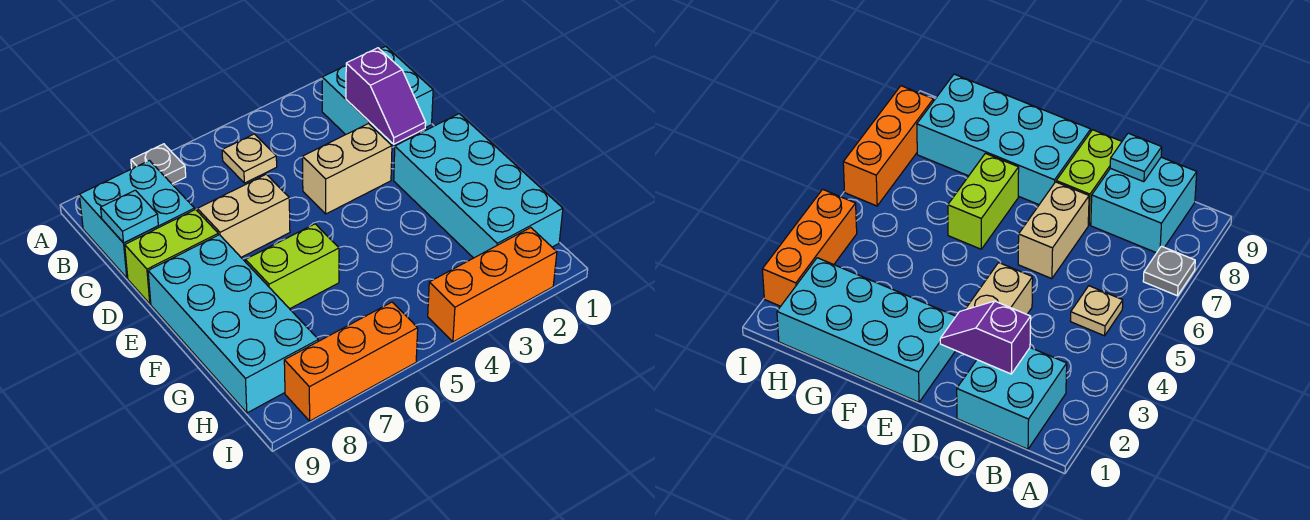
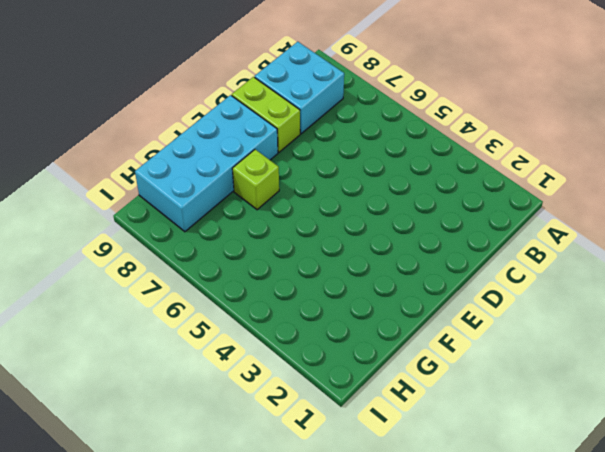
lime 1x1 brick [232,149,279,210] -> lime 1x2 brick [245,224,339,309]
none -> grey 1x1 plate [131,144,186,184]
none -> cyan 2x2 brick [322,46,433,145]
none -> tan 1x1 plate [222,134,277,183]

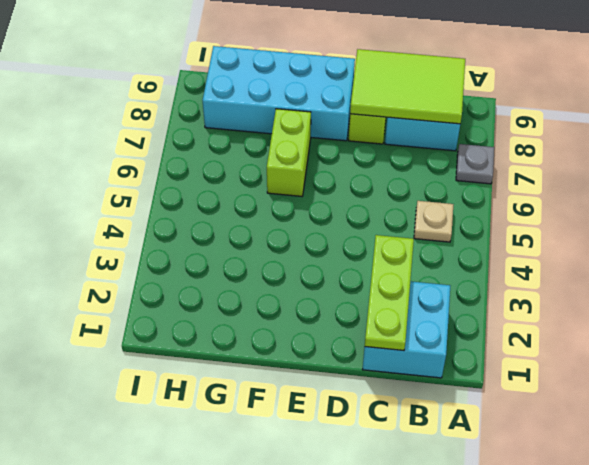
lime 2x3 tile [350,49,465,124] -> cyan 1x1 plate [101,190,158,243]
lime 1x3 plate [365,235,414,351] -> purple 1x2 slope [346,48,426,144]
none -> tan 1x2 brick [303,124,392,214]
none -> tan 1x2 brick [197,174,290,257]
none -> cyan 2x4 brick [394,114,563,258]

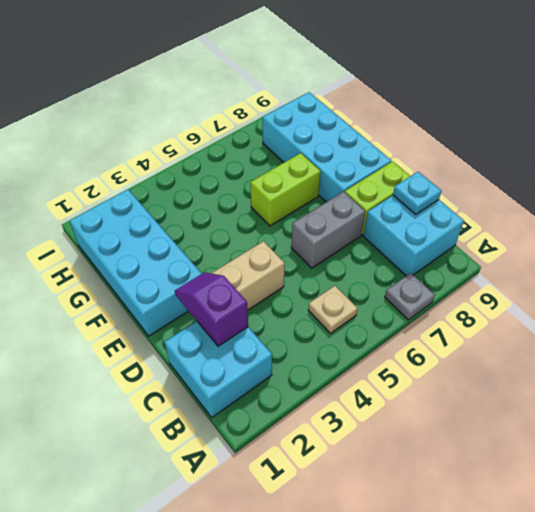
grey 1x2 brick [291,192,365,268] -> tan 1x2 brick [197,174,290,257]
none -> orange 1x3 brick [428,228,557,342]
none -> orange 1x3 brick [284,302,418,421]

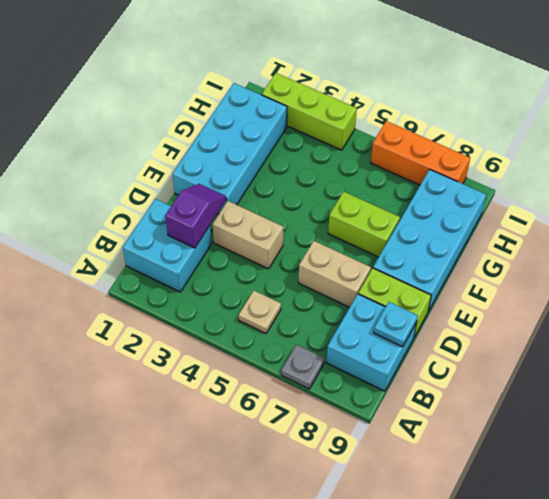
lime 1x3 brick [262,73,357,150] -> orange 1x3 brick [428,228,557,342]

